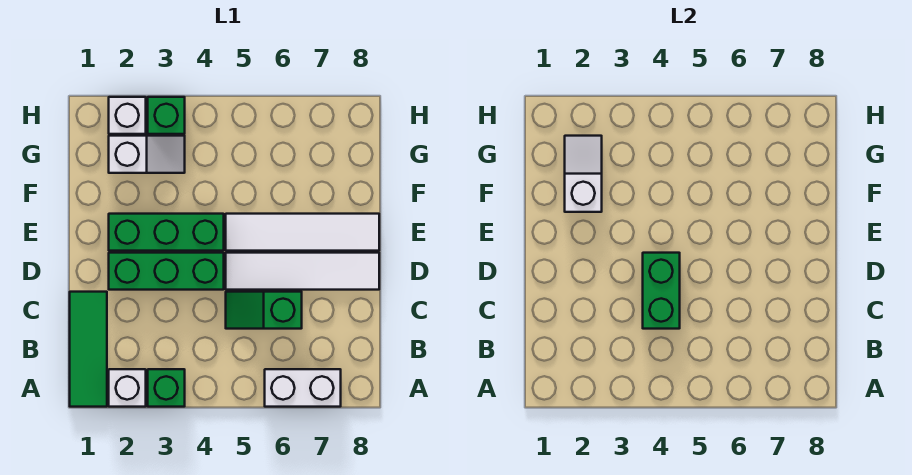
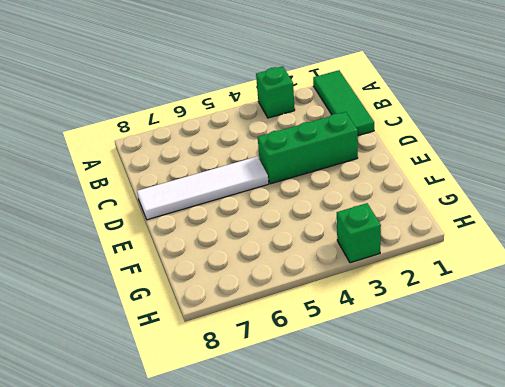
none -> white 1x1 brick [109,369,146,407]
none -> white 1x2 brick [265,369,341,407]
none -> green 1x2 slope [226,292,302,329]

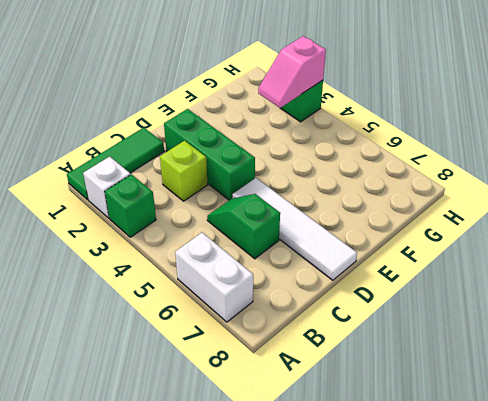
lime 1x1 brick [160,141,207,201] -> none
pink 1x2 slope [258,36,326,108] -> none
none -> green 1x3 brick [109,214,224,251]
none -> white 1x4 tile [226,214,379,251]
none -> white 1x2 slope [109,136,185,173]

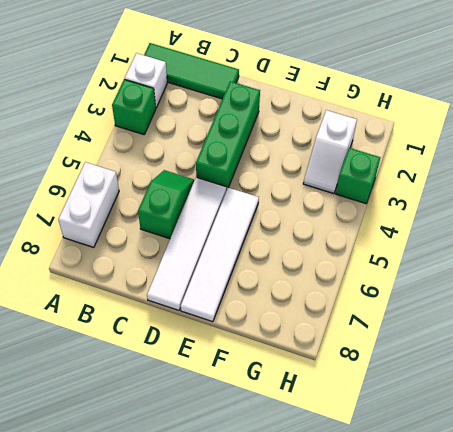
none -> green 1x3 brick [109,214,224,251]
none -> white 1x1 brick [109,97,146,134]
none -> green 1x2 brick [643,253,680,329]

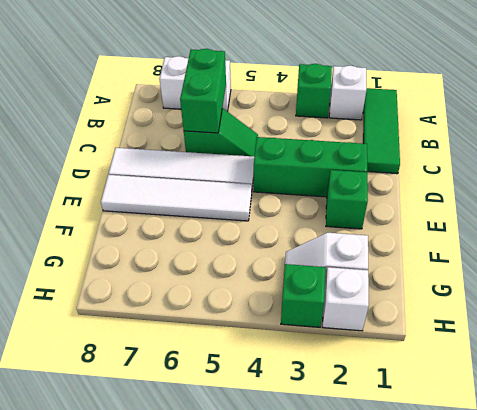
green 1x2 brick [180,49,226,133] -> green 1x2 brick moved to [643,253,680,329]
green 1x1 brick [326,170,368,229] -> green 1x3 brick [109,214,224,251]
none -> white 1x2 slope [565,136,602,212]

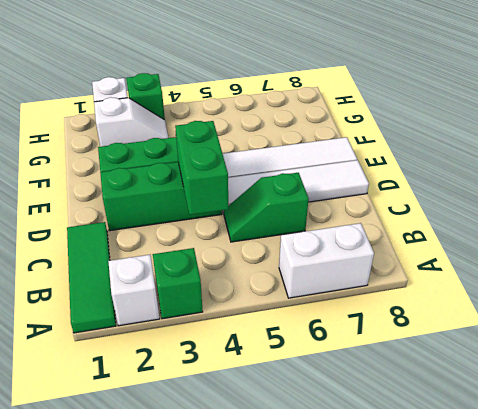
none -> white 1x2 slope [565,136,602,212]

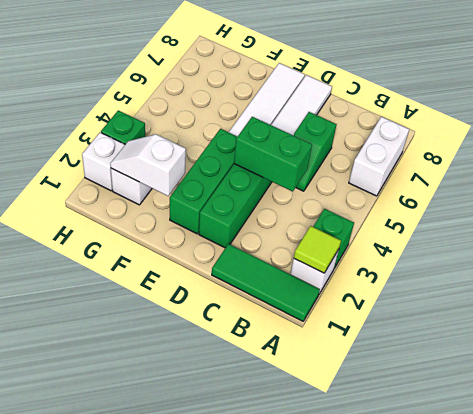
lime 1x1 tile [294,226,341,273] -> none

